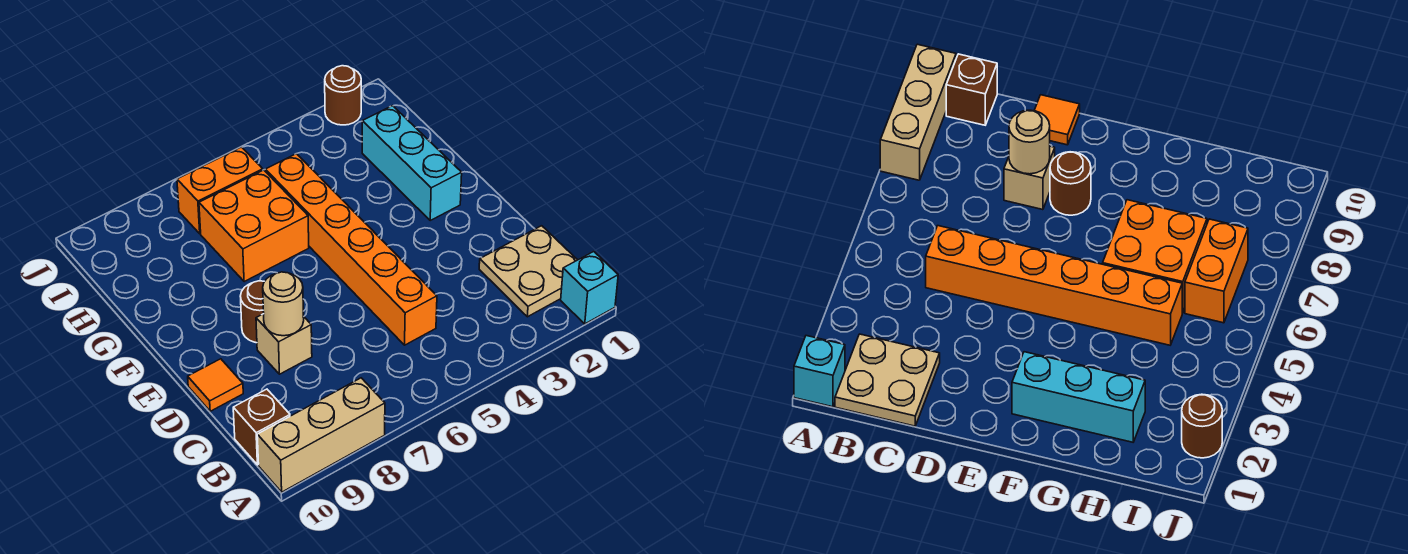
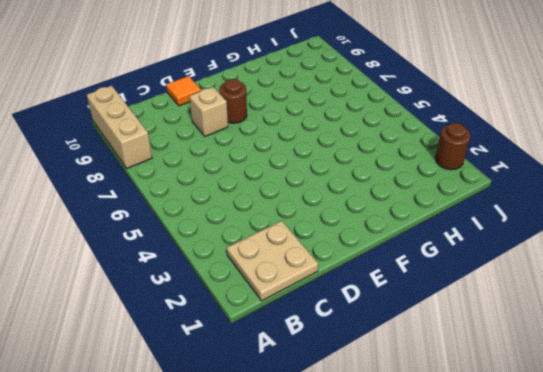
none -> cyan 1x1 brick [561,251,618,324]
none -> brown 1x1 brick [233,389,290,465]
none -> orange 1x6 brick [265,154,437,345]

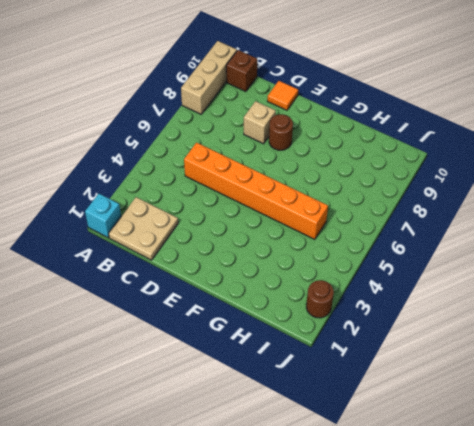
none -> cyan 1x3 brick [362,106,462,220]
none -> orange 2x2 brick [199,170,309,281]
none -> orange 1x2 brick [177,147,263,234]

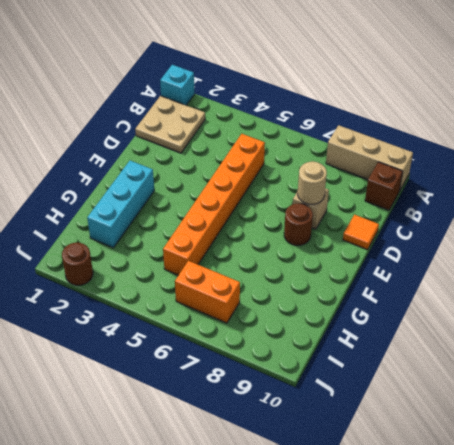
none -> orange 2x2 brick [199,170,309,281]

